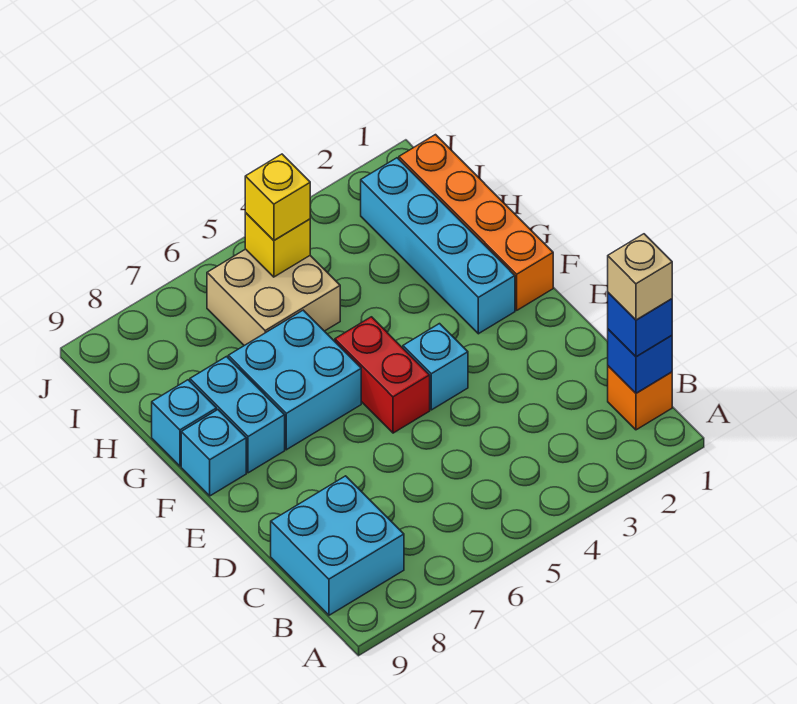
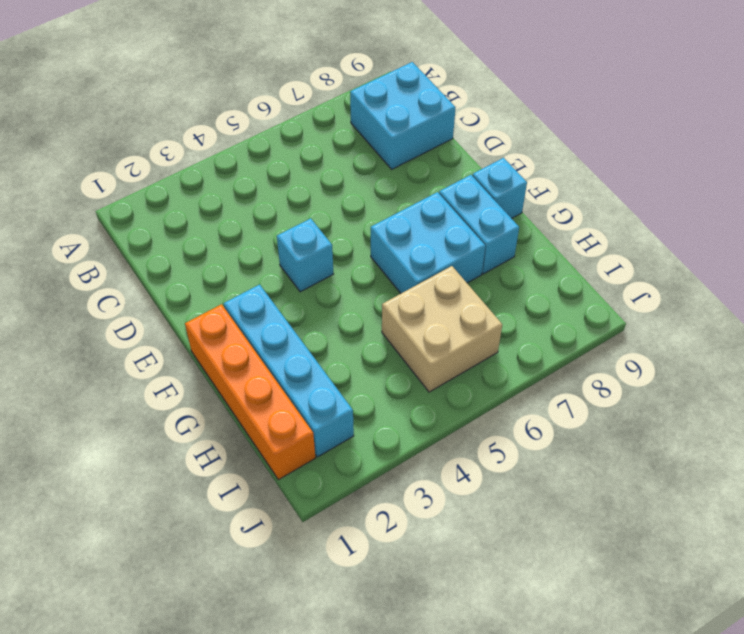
none -> orange 1x1 brick [608,366,672,430]
none -> red 1x2 brick [335,317,430,433]
none -> cyan 1x1 brick [152,380,216,466]

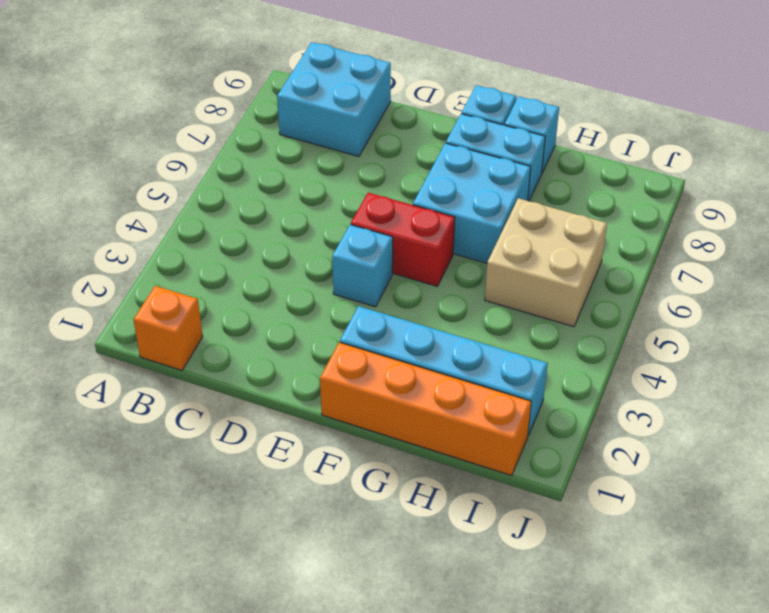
none -> blue 1x1 brick [608,329,672,393]
none -> yellow 1x1 brick [245,213,310,277]
none -> blue 1x1 brick [608,293,672,357]

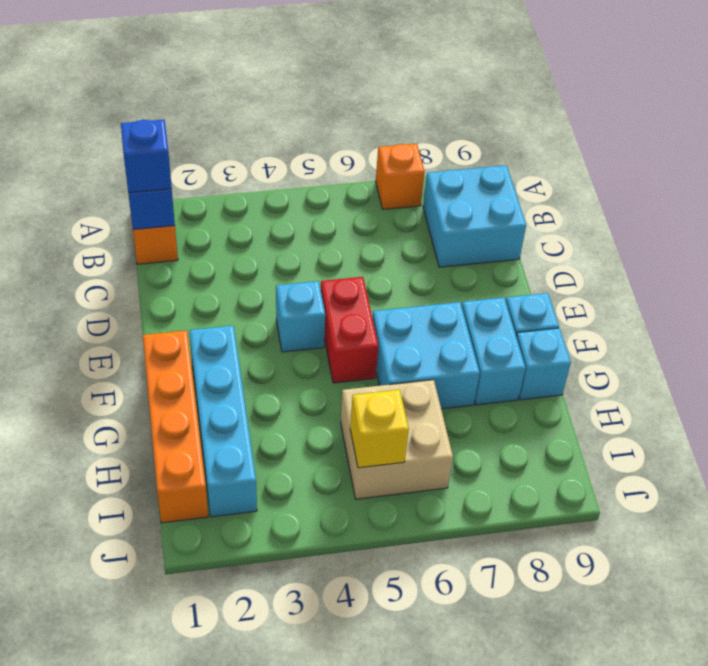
orange 1x1 brick [376,143,425,209] -> none
none -> yellow 1x1 brick [245,154,310,240]
none -> tan 1x1 brick [608,234,672,320]

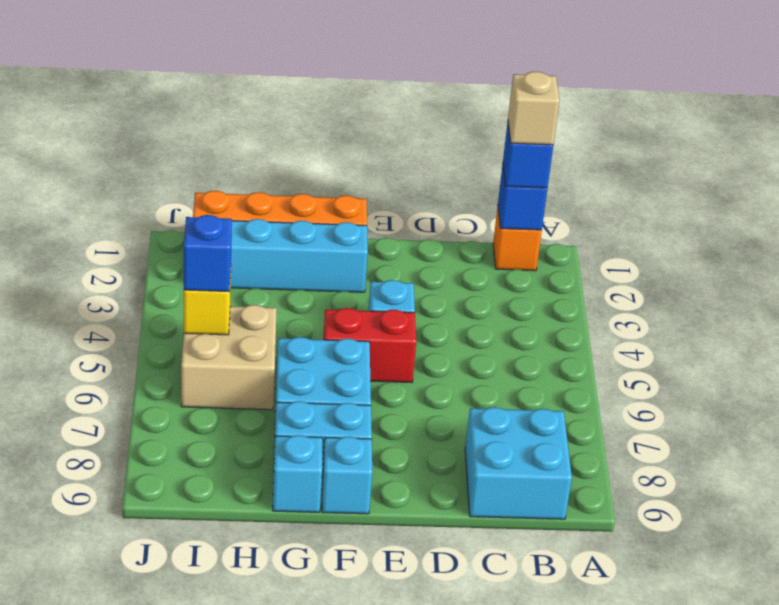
blue 1x1 brick [184,215,232,292] -> yellow 1x1 brick [245,154,310,240]

